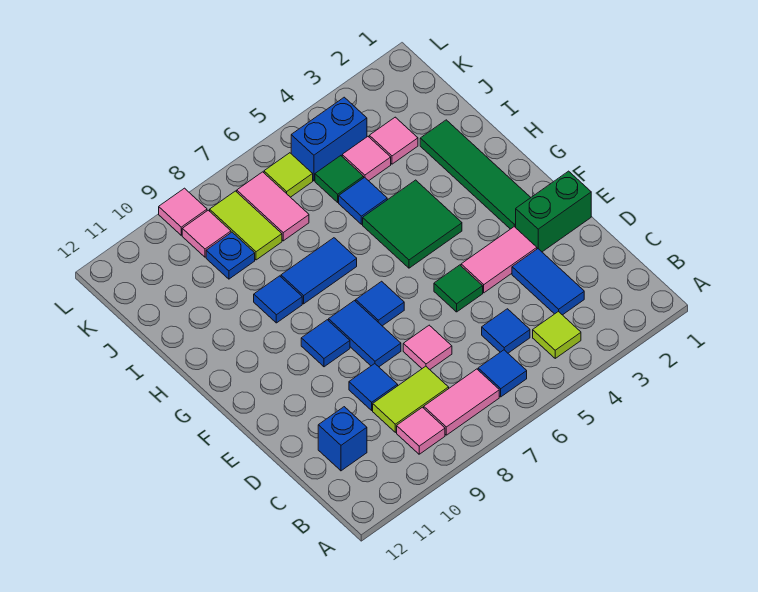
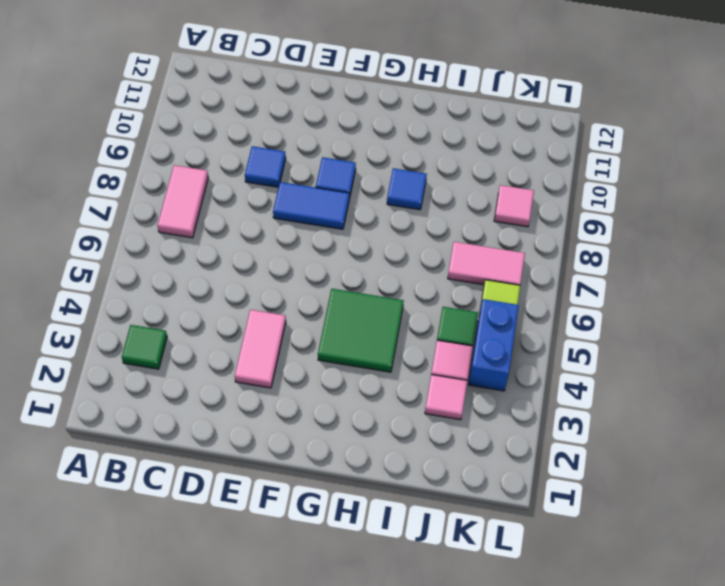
green 1x1 tile [122,325,167,369] -> green 1x1 tile moved to [434,265,483,312]
none -> lime 1x1 tile [533,311,581,358]
none -> blue 1x1 tile [478,350,527,397]
none -> pink 1x1 tile [397,407,445,454]
none -> blue 1x2 tile [512,249,584,315]

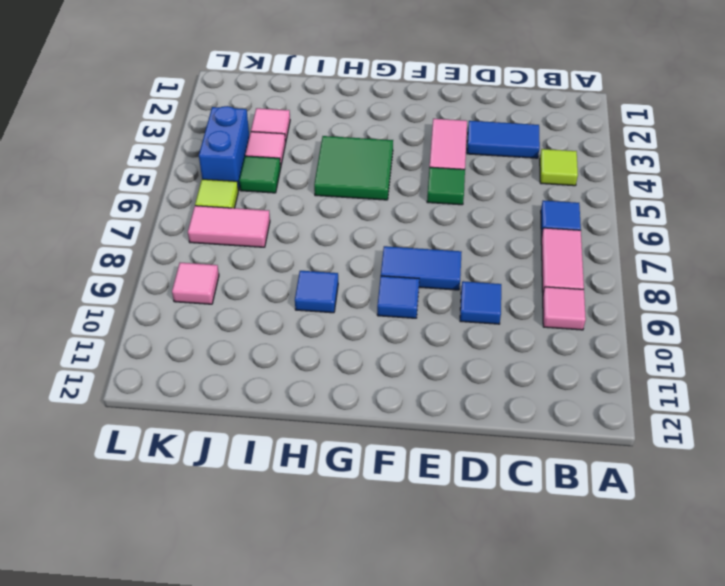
none -> blue 1x1 tile [482,309,530,353]
none -> lime 1x2 tile [373,366,449,432]
none -> blue 1x1 brick [318,407,367,471]
none -> pink 1x1 tile [403,325,452,369]

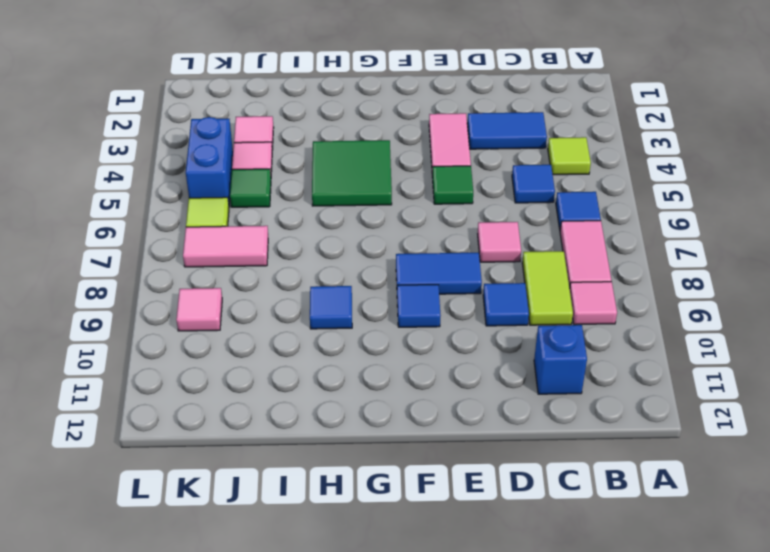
none -> green 1x2 brick [516,171,591,252]
none -> green 1x4 tile [420,120,531,229]
none -> blue 1x1 tile [356,281,404,326]
none -> blue 1x2 tile [281,238,357,304]

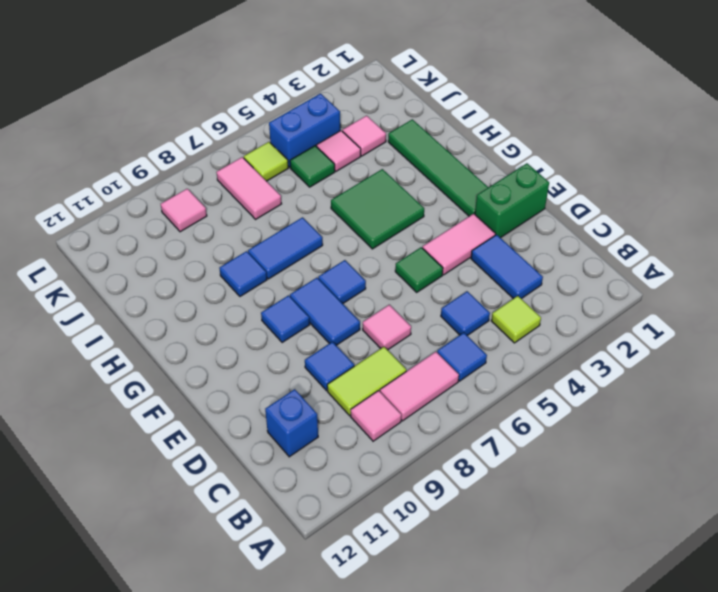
none -> blue 1x1 tile [339,177,387,224]
none -> lime 1x2 tile [210,191,282,260]
none -> blue 1x1 plate [206,232,255,279]
none -> pink 1x1 tile [159,188,207,235]

